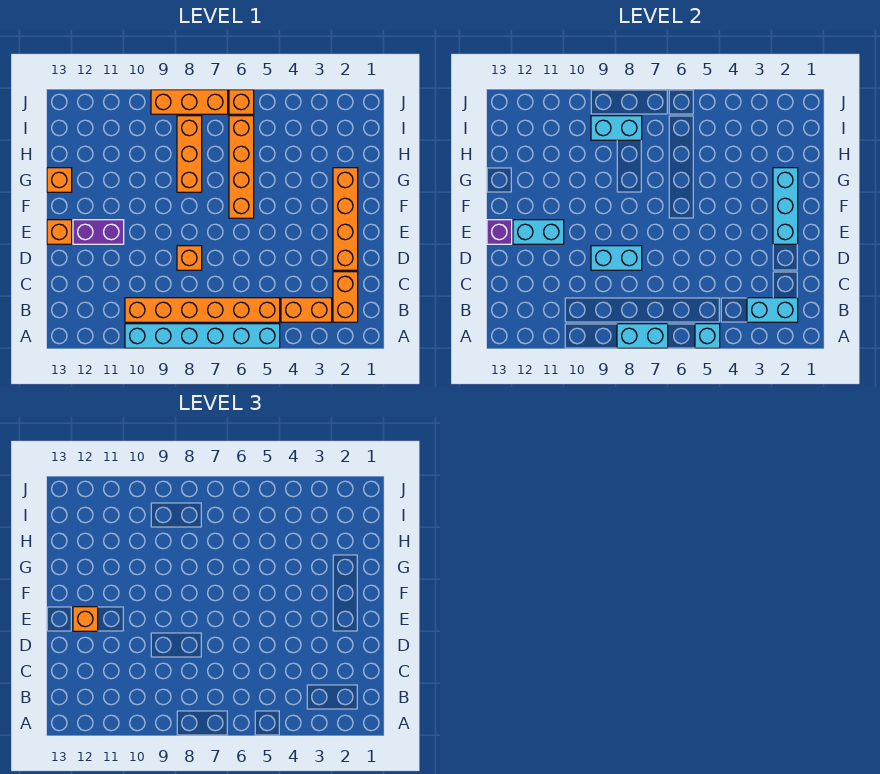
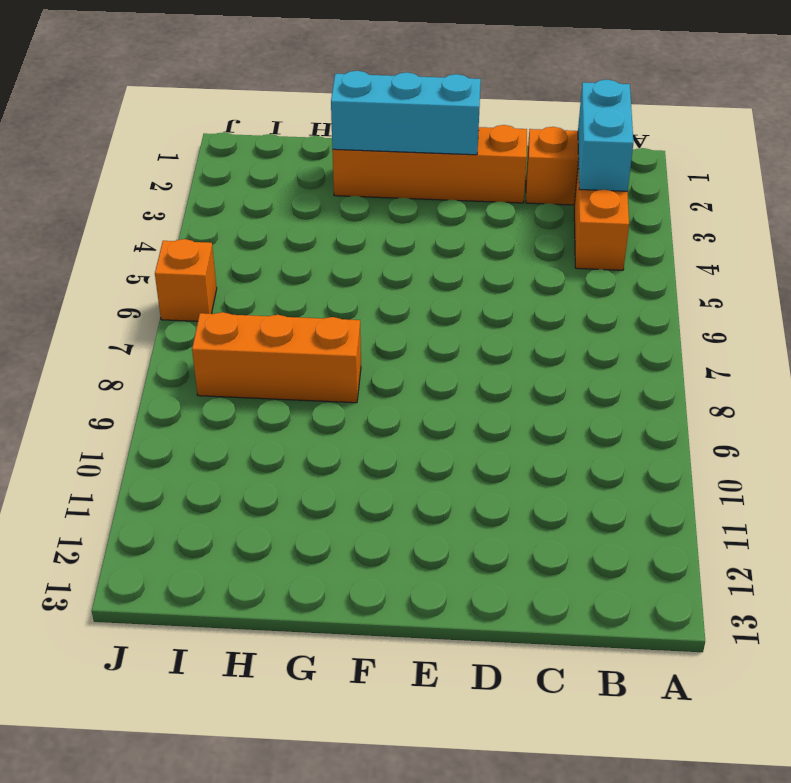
none -> cyan 1x6 brick [125,324,280,348]
none -> orange 1x6 brick [125,298,280,322]
none -> orange 1x1 brick [177,246,202,270]

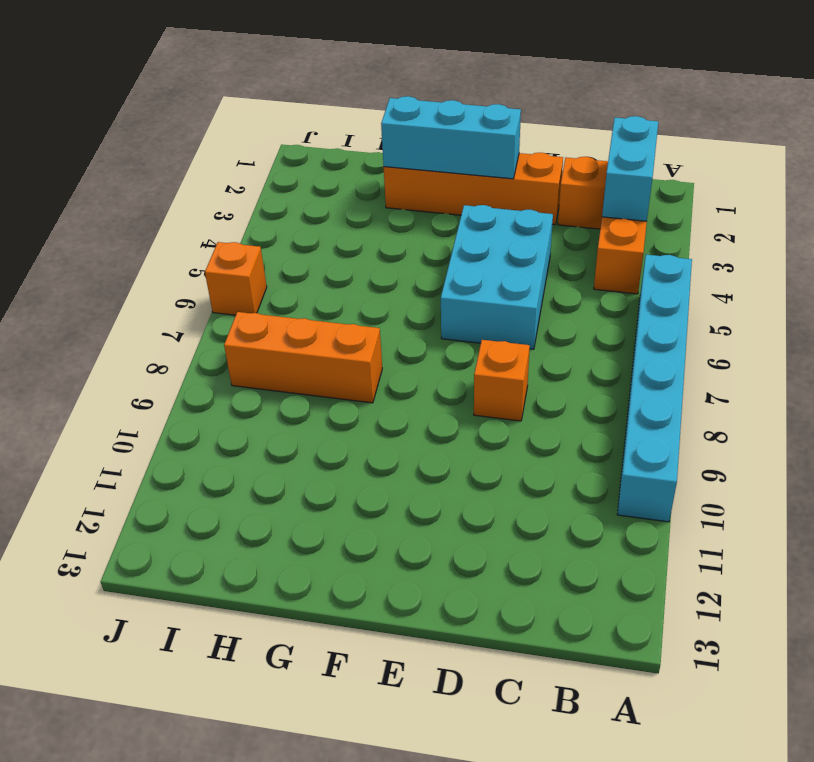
cyan 2x3 brick [441,205,553,349] -> none
none -> orange 1x6 brick [125,298,280,322]
none -> purple 1x2 brick [73,220,124,244]
none -> orange 1x1 brick [47,220,72,244]

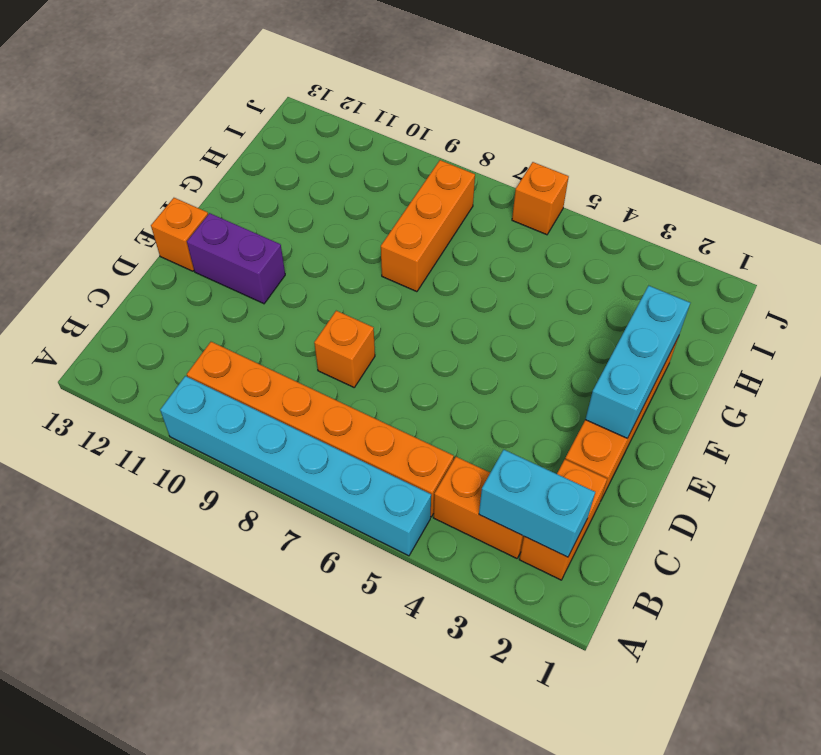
none -> orange 1x4 brick [229,116,254,218]
none -> orange 1x1 brick [47,168,72,192]
none -> orange 1x3 brick [151,90,228,114]

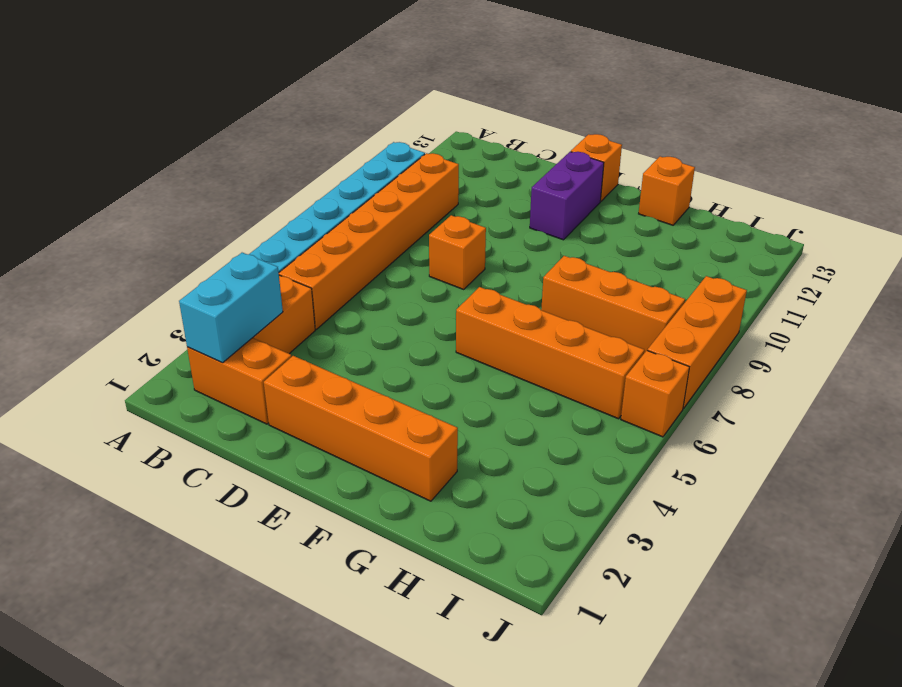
none -> cyan 1x1 brick [695,324,720,348]
none -> cyan 1x2 brick [617,324,668,348]
none -> cyan 1x2 brick [591,246,642,270]

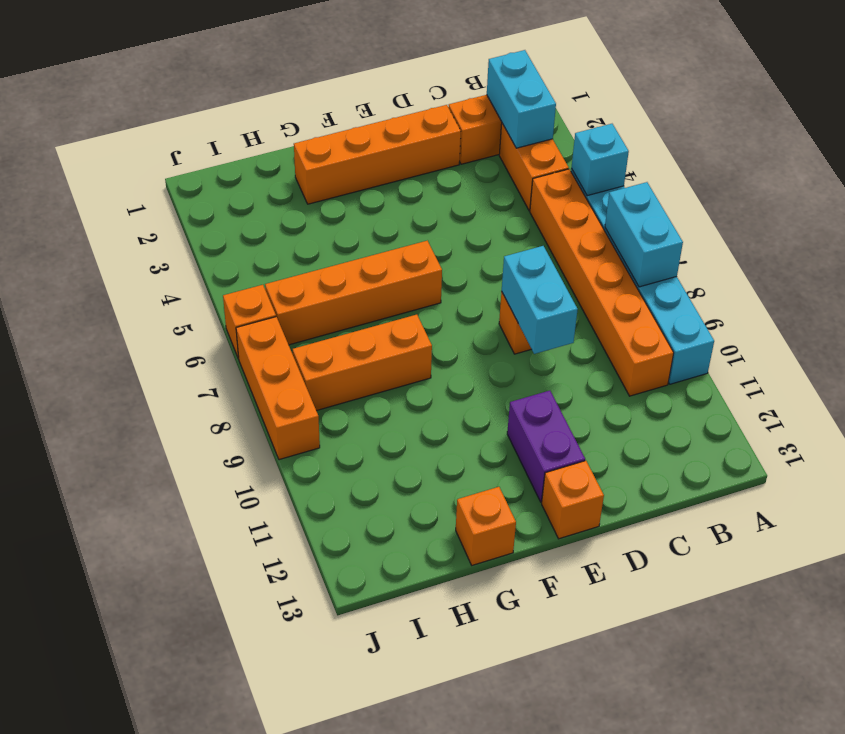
none -> cyan 1x3 brick [773,168,798,244]
none -> cyan 1x2 brick [513,220,564,244]
none -> purple 1x1 brick [487,220,512,244]

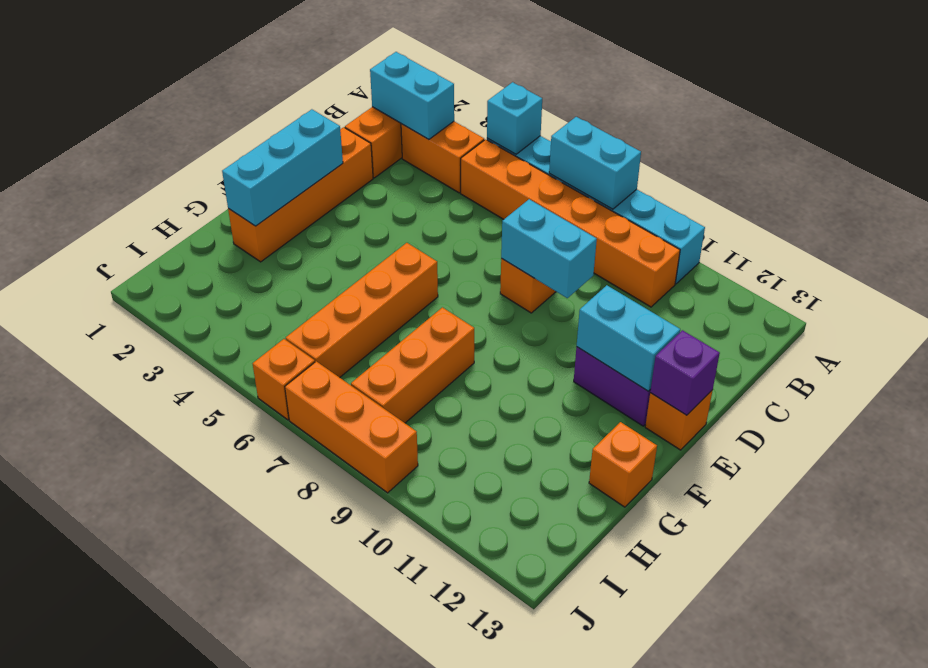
none -> cyan 1x2 brick [591,116,642,140]
none -> orange 1x1 brick [73,607,98,631]

